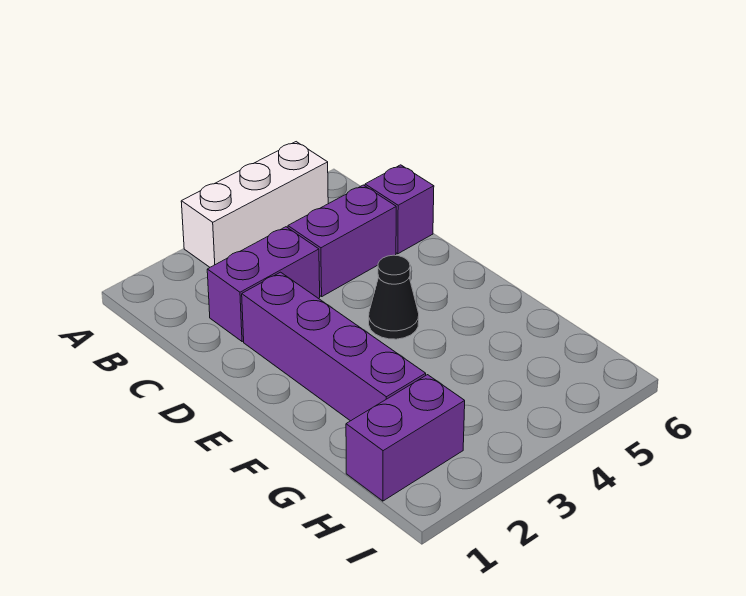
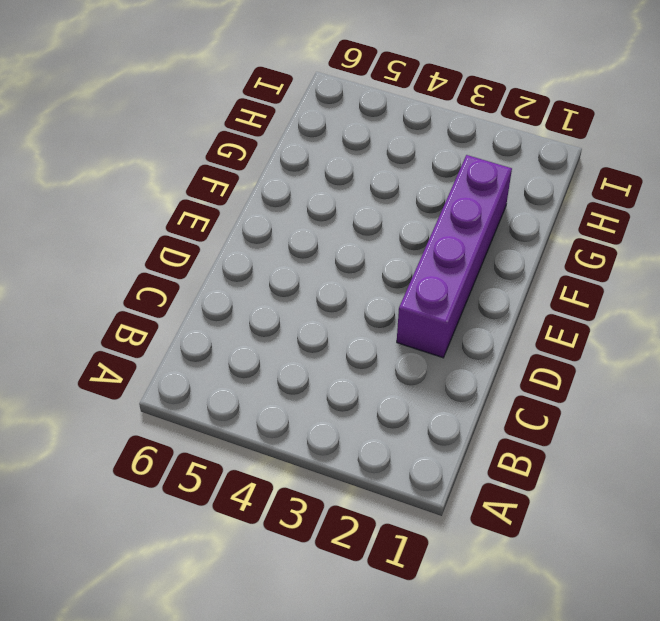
none -> white 1x3 brick [181,142,328,267]
none -> purple 1x2 brick [207,227,320,342]

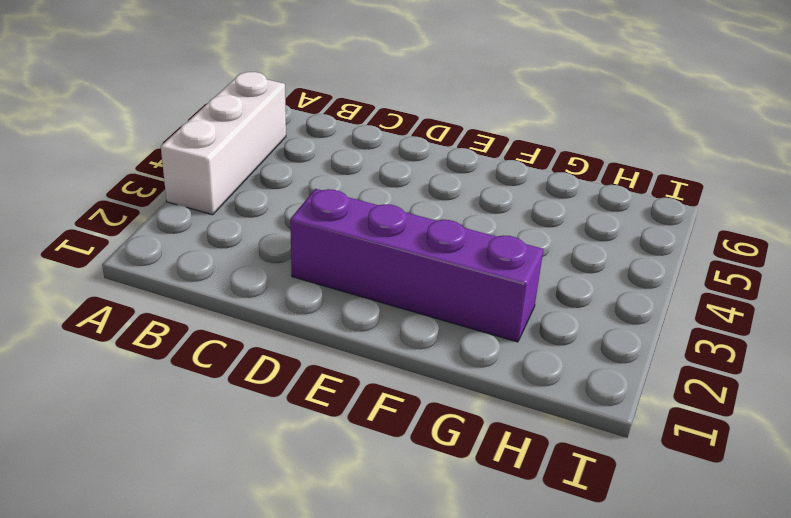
none -> purple 1x2 brick [207,227,320,342]
none -> purple 1x2 brick [288,185,396,297]

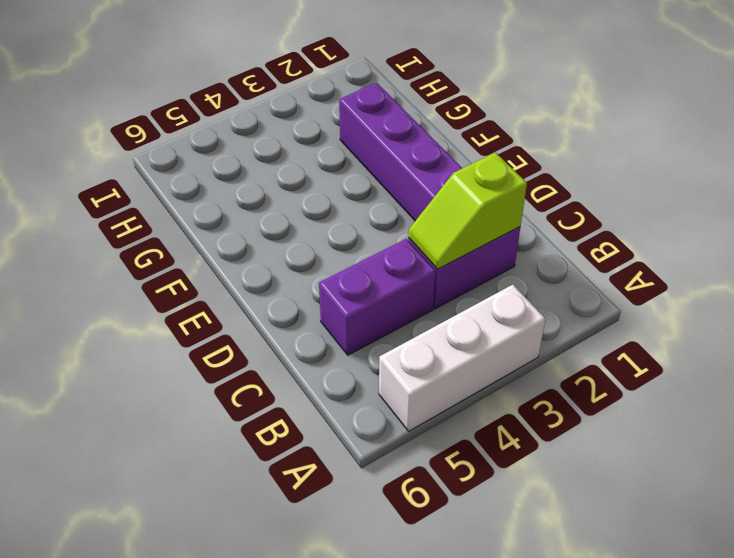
lime 1x2 slope [408,153,527,269] -> none
none -> purple 1x1 brick [365,165,434,254]
none -> black 1x1 cone [369,255,419,339]

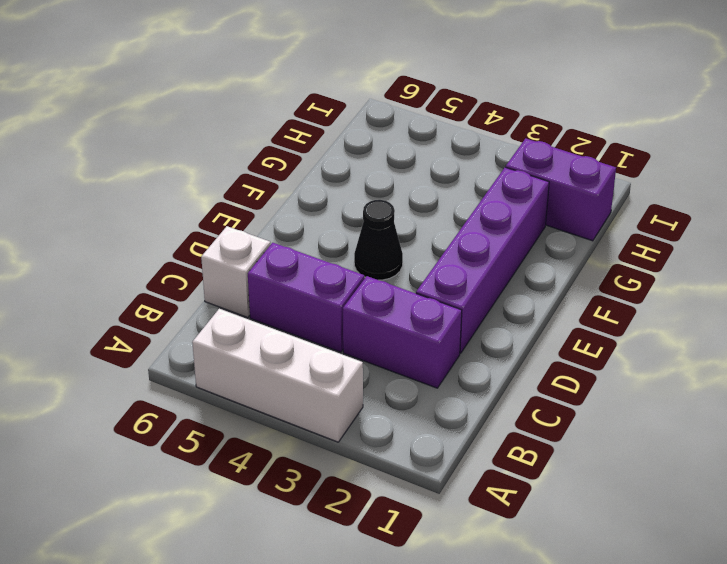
white 1x1 brick [201,226,270,318] -> purple 1x1 brick [365,165,434,254]

